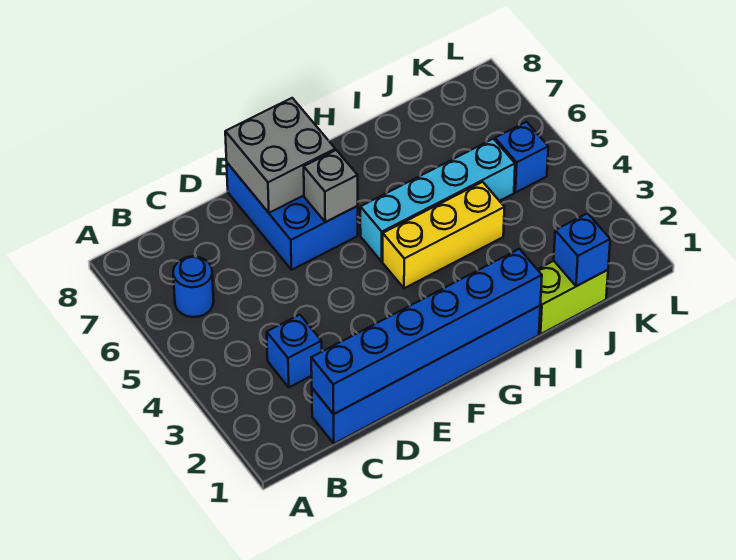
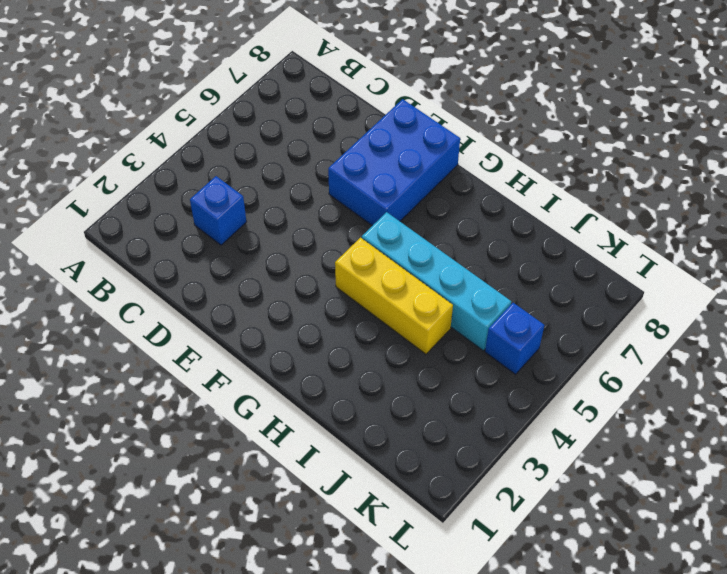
none -> blue 1x1 round brick [173,257,214,317]
none -> blue 1x6 brick [312,306,540,444]
none -> lime 1x2 brick [537,261,608,334]

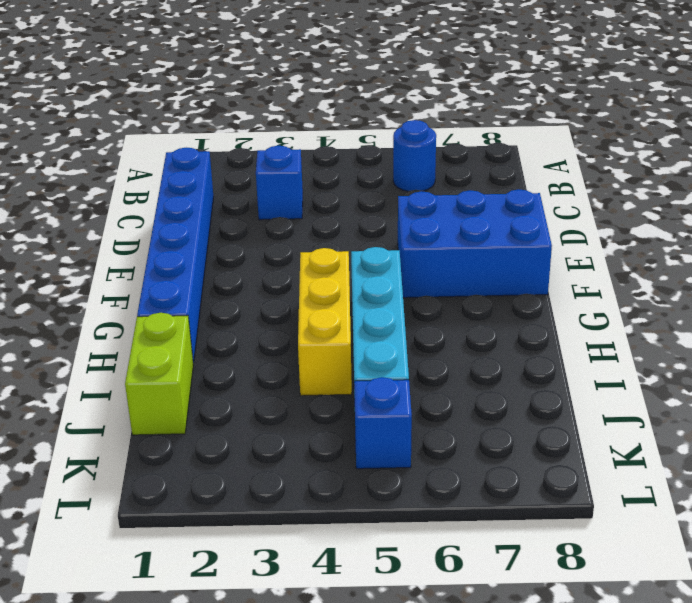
none -> blue 1x6 brick [311,249,542,414]
none -> grey 2x2 brick [225,98,335,213]
none -> grey 1x1 brick [304,150,358,222]

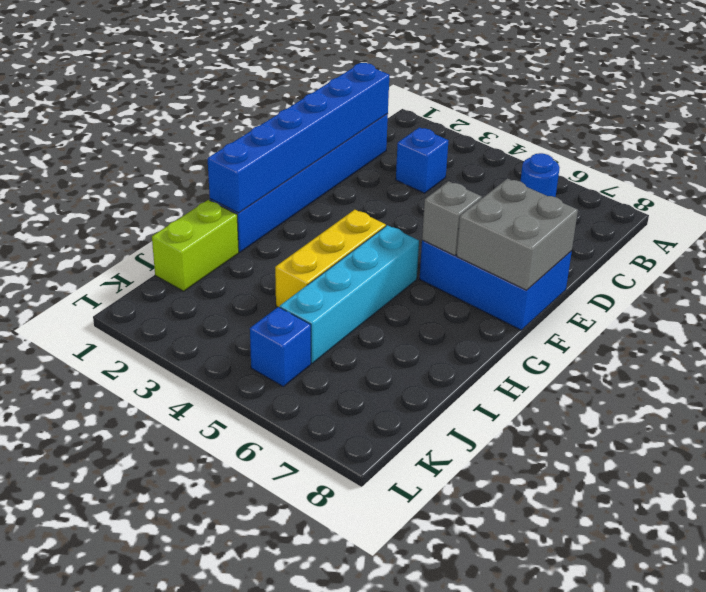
none -> blue 1x1 brick [554,213,610,286]

